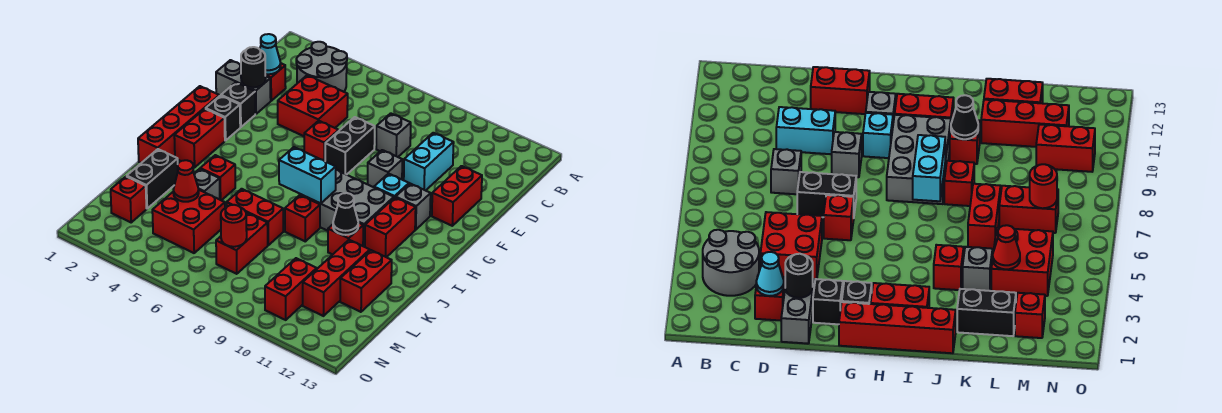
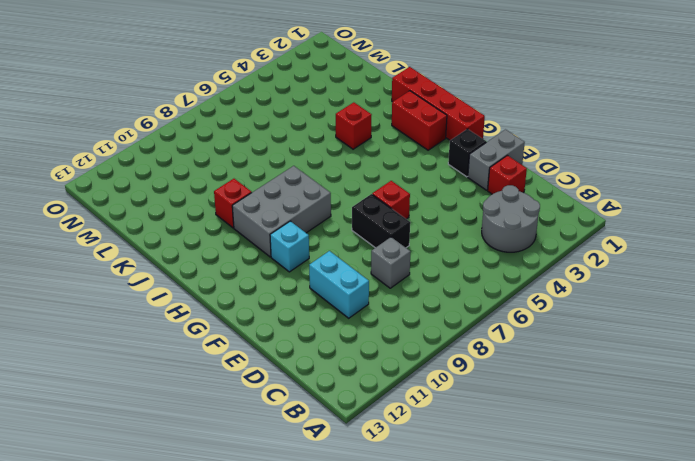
none -> red 2x2 brick [278,75,348,136]
none -> red 1x2 brick [432,166,482,226]
none -> grey 1x1 brick [367,150,402,187]
none -> black 1x1 brick [206,96,240,141]

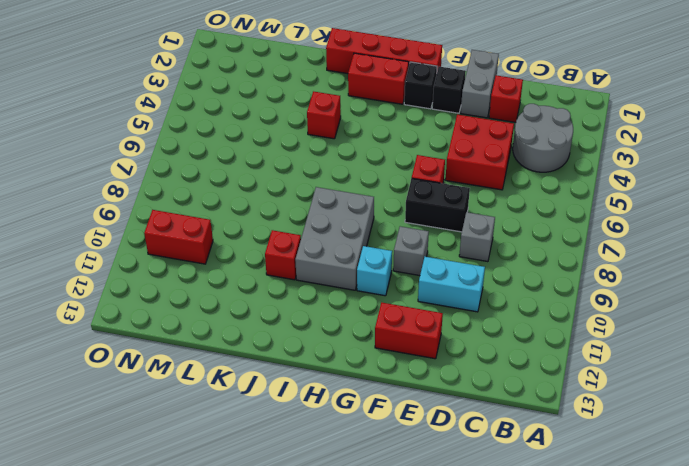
none -> grey 1x1 brick [396,184,431,230]
none -> red 1x2 brick [365,197,416,257]
none -> red 1x1 brick [285,195,320,241]
none -> black 1x2 brick [127,149,178,208]

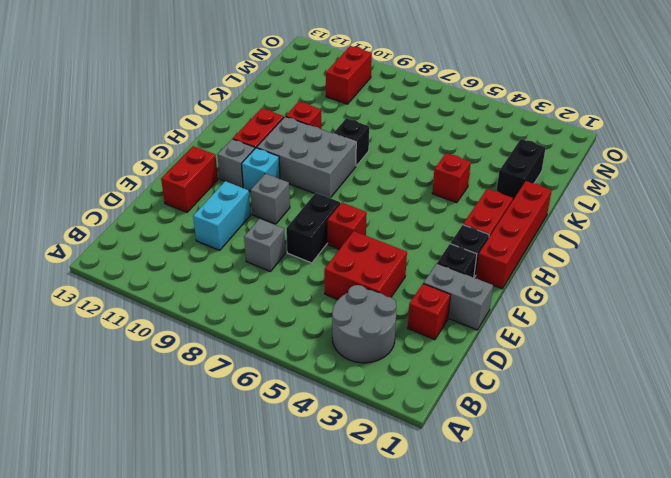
black 1x1 brick [334,118,369,166] -> red 1x1 brick [285,195,320,241]
none -> grey 1x1 brick [194,169,220,200]
none -> red 1x2 brick [227,189,283,245]
none -> red 1x3 brick [303,240,370,316]
none -> red 1x2 brick [340,250,392,312]

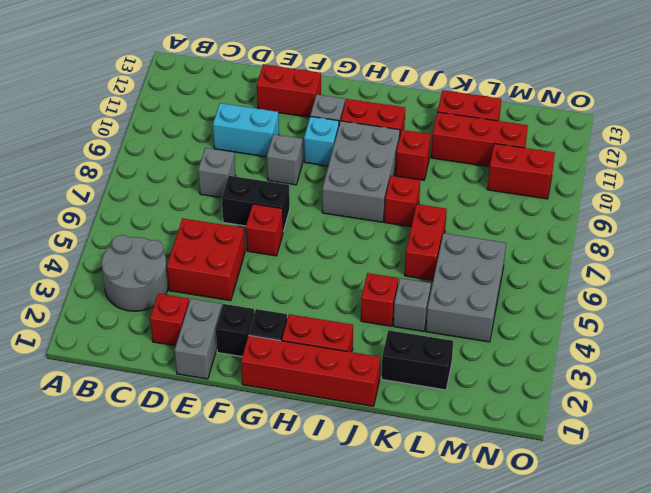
grey 2x3 brick [426,233,506,342] -> red 2x2 brick [152,190,225,253]
none -> red 1x2 brick [216,213,268,274]
none -> red 1x1 brick [111,176,147,222]
none -> cyan 1x1 cone [260,34,281,74]
none -> black 1x1 round brick [241,47,266,87]

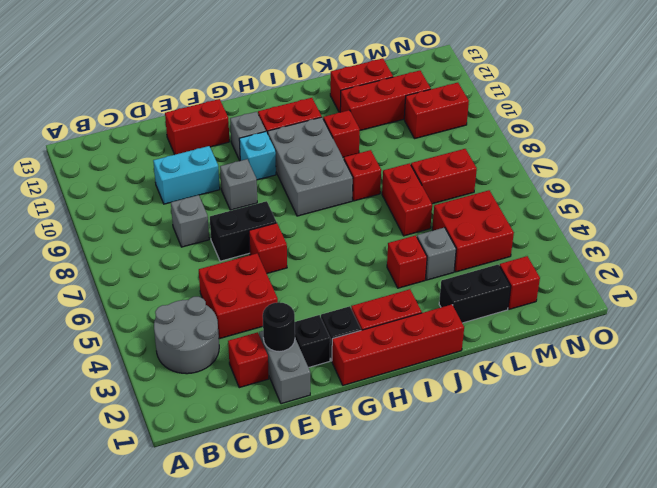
none -> cyan 1x1 cone [260,34,281,74]
none -> cyan 1x2 brick [279,147,336,204]
none -> black 1x1 cone [333,193,358,235]
none -> red 1x1 cone [173,160,199,202]

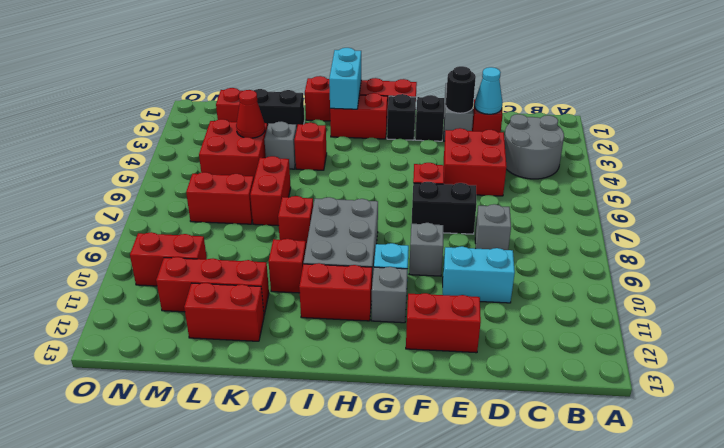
cyan 1x2 brick [329,48,361,109] -> cyan 1x2 brick moved to [279,147,336,204]
none -> black 1x1 cone [333,193,358,235]
none -> red 1x1 round brick [221,205,247,247]

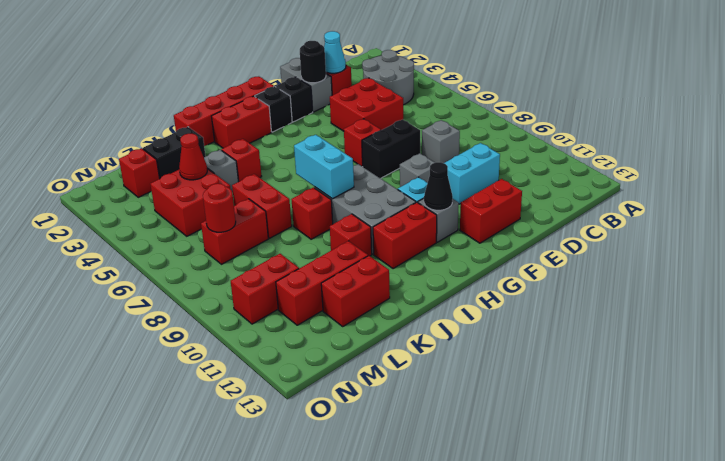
black 1x1 cone [424,162,453,210] -> black 1x1 cone moved to [333,193,358,235]

